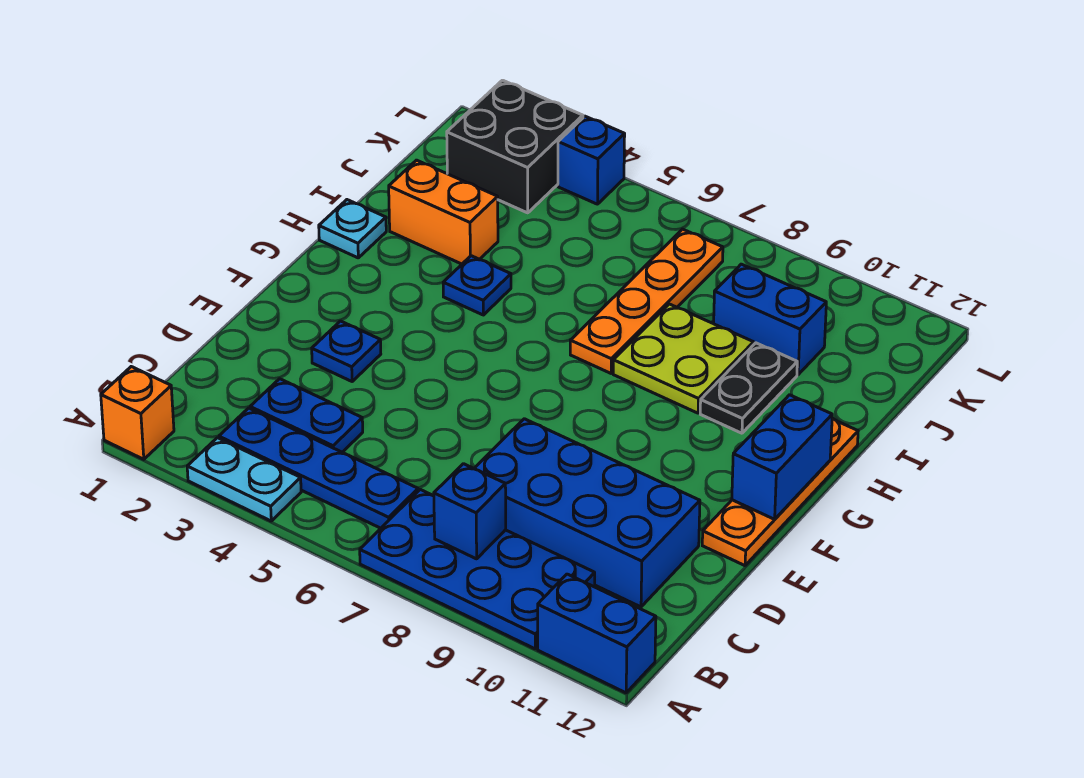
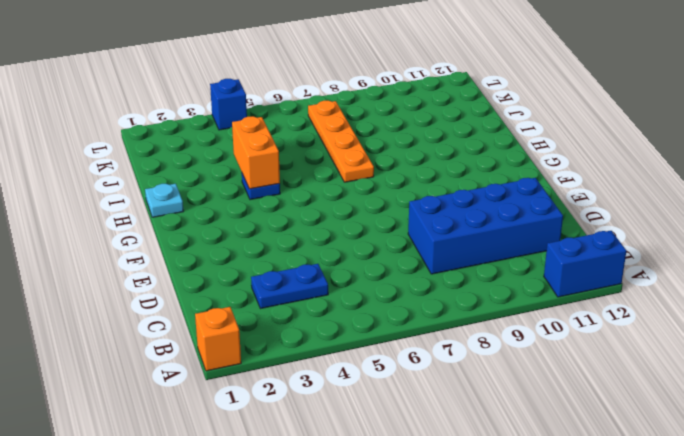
orange 1x2 brick [232,116,280,189] -> orange 1x2 brick turned to [389,160,498,264]
none -> cyan 1x2 plate [187,438,301,521]
none -> blue 2x4 plate [360,490,595,649]
none -> blue 1x4 plate [219,408,418,528]

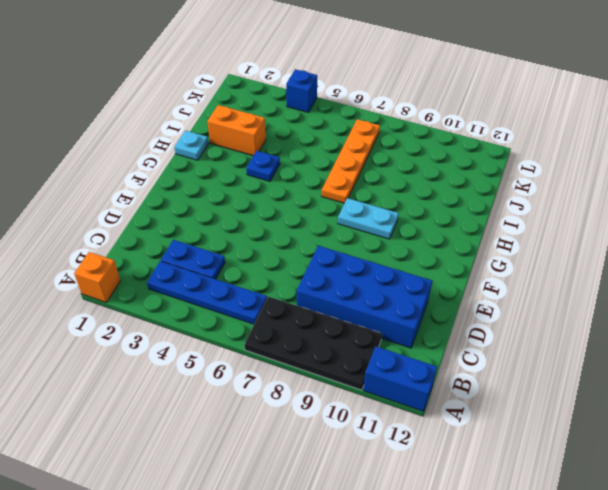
black 2x4 plate [244,296,382,390] -> blue 2x4 plate [360,490,595,649]
cyan 1x2 plate [338,198,399,239] -> cyan 1x2 plate moved to [187,438,301,521]
none -> blue 1x1 plate [312,321,381,381]
none -> orange 1x4 plate [702,418,858,566]
none -> lime 2x2 plate [613,304,754,413]

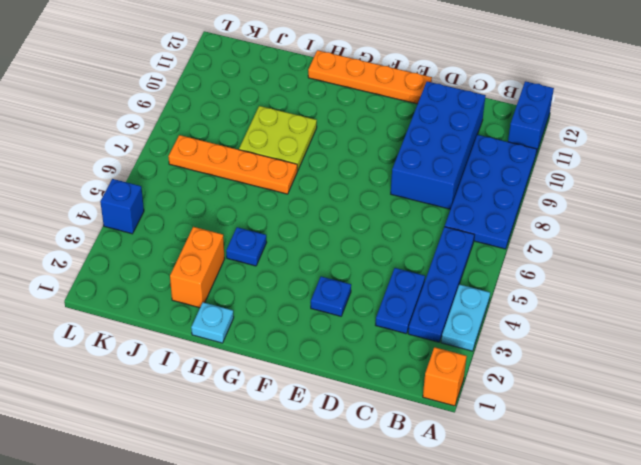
none -> black 1x2 plate [700,343,797,433]
none -> blue 1x2 brick [714,264,826,375]
none -> black 2x2 brick [447,80,583,213]

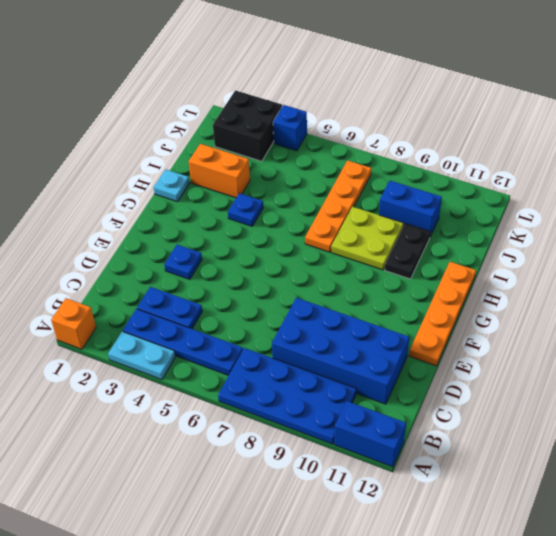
none -> blue 1x1 brick [434,464,506,559]
none -> blue 1x2 brick [732,395,832,519]

